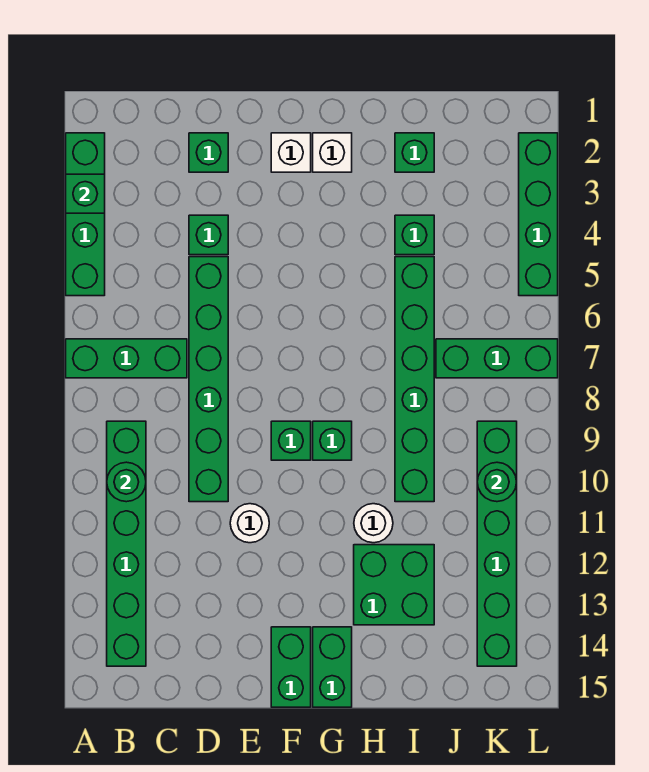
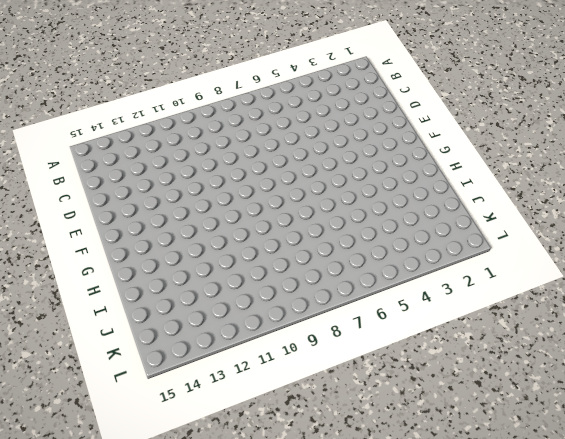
none -> green 1x4 brick [66,133,105,296]
none -> green 1x3 brick [66,339,187,378]
none -> green 1x6 brick [107,421,146,666]

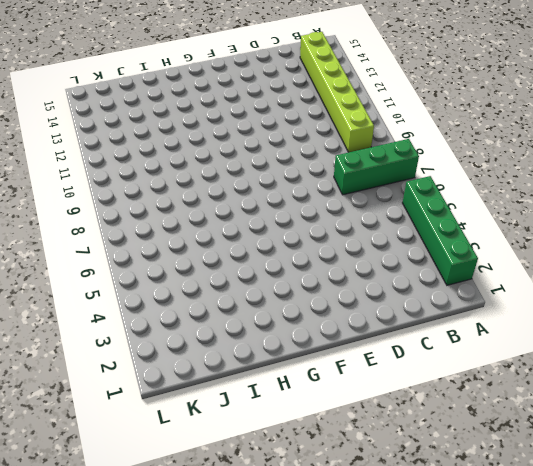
lime 1x6 brick [300,32,374,152] -> green 1x6 brick [107,421,146,666]
none -> green 1x1 brick [189,133,228,172]
none -> green 1x1 brick [189,215,228,255]
none -> green 1x6 brick [189,257,228,502]

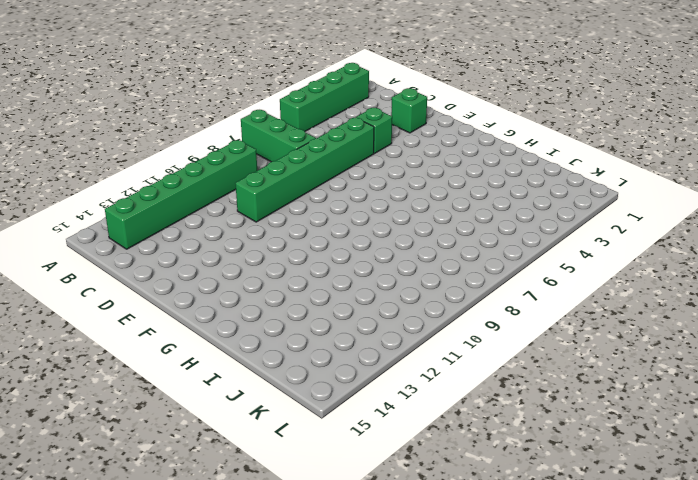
none -> white 1x1 round brick [230,504,269,543]
none -> white 1x1 brick [271,133,311,172]
none -> green 1x1 brick [271,421,311,460]

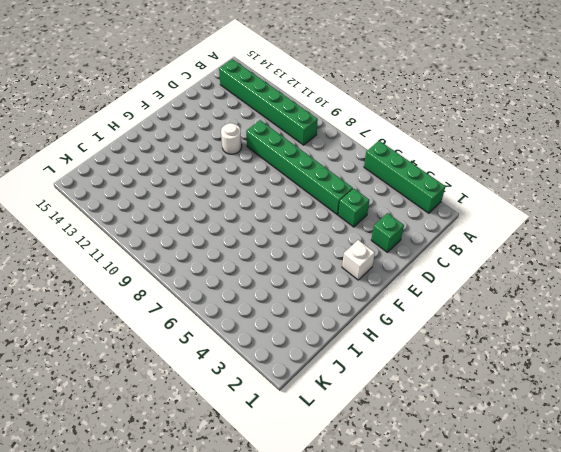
none -> green 1x3 brick [66,339,187,378]
none -> green 1x1 brick [271,421,311,460]
none -> green 1x2 brick [271,627,311,707]

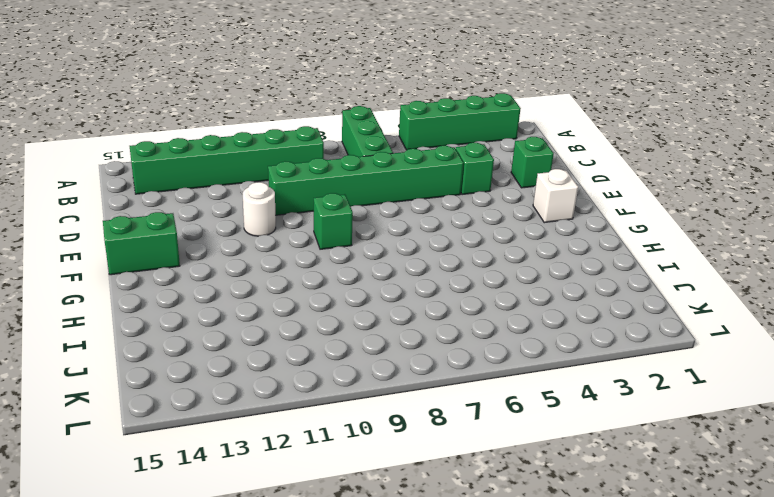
none -> white 1x1 brick [313,133,352,172]
none -> green 1x1 brick [313,421,352,460]
none -> green 1x2 brick [313,627,352,707]

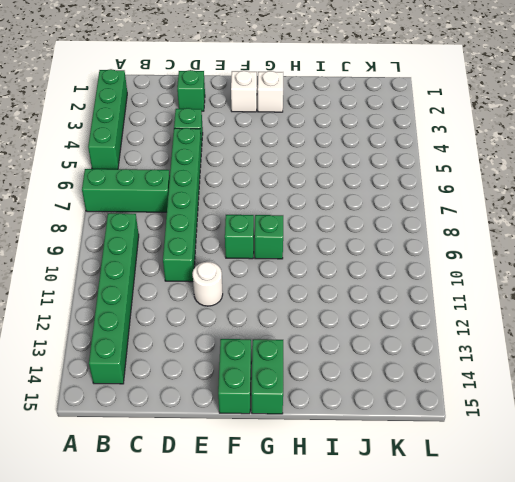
none -> white 1x1 round brick [354,504,393,543]
none -> green 2x2 brick [354,545,434,625]
none -> green 1x1 brick [395,133,434,172]

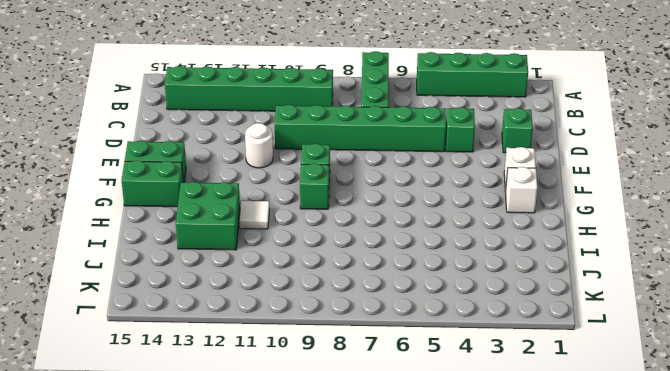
white 1x1 tile [239,201,269,229] -> white 1x1 round brick [354,504,393,543]
none -> green 1x1 brick [395,133,434,172]
none -> green 1x1 brick [395,215,434,255]
none -> green 1x6 brick [395,257,434,502]

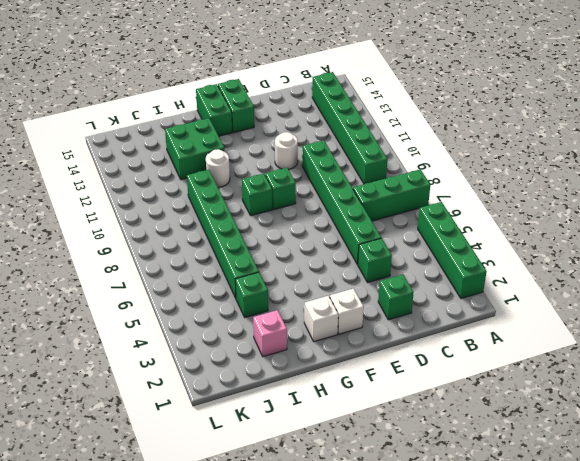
pink 1x1 brick [253,310,287,357] -> green 1x1 brick [395,133,434,172]
none -> green 1x3 brick [436,339,558,378]
none -> green 1x6 brick [477,421,517,666]
none -> green 1x4 brick [519,133,558,296]

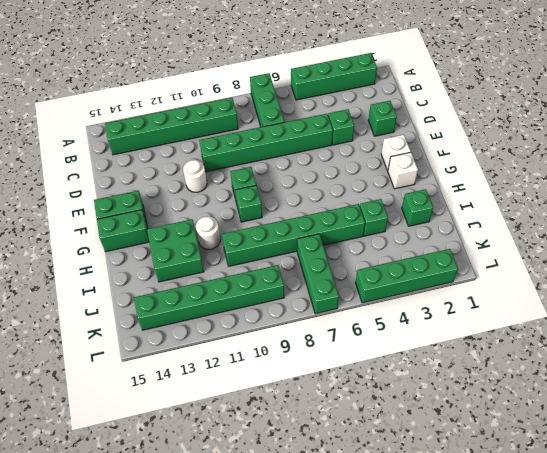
none -> green 1x1 brick [66,174,105,213]
none -> green 1x1 round brick [107,462,146,502]
none -> green 1x1 round brick [477,462,517,502]

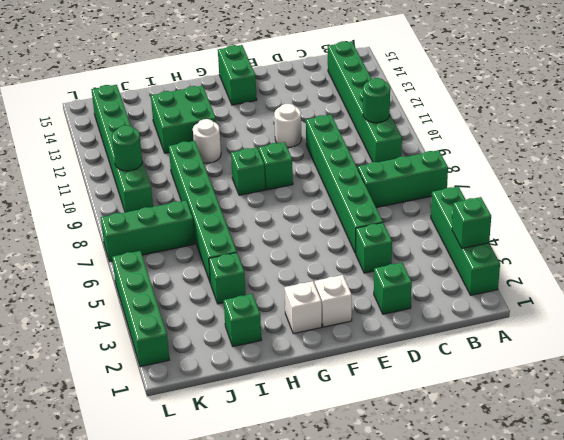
none -> green 1x2 brick [313,627,352,707]

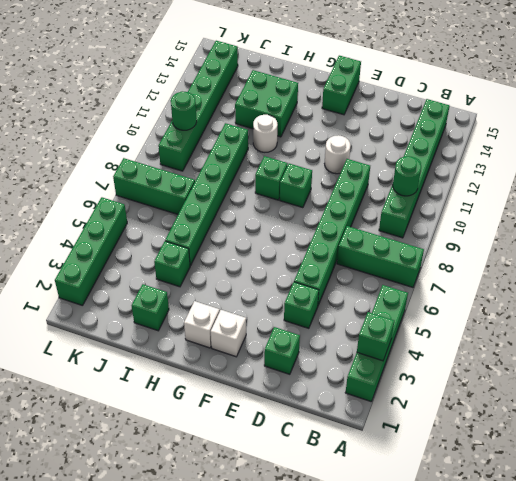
none -> green 1x2 brick [313,627,352,707]

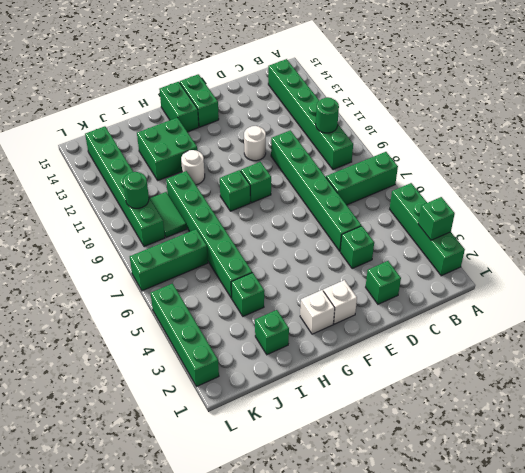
green 1x2 tile [150,192,187,238] -> none

